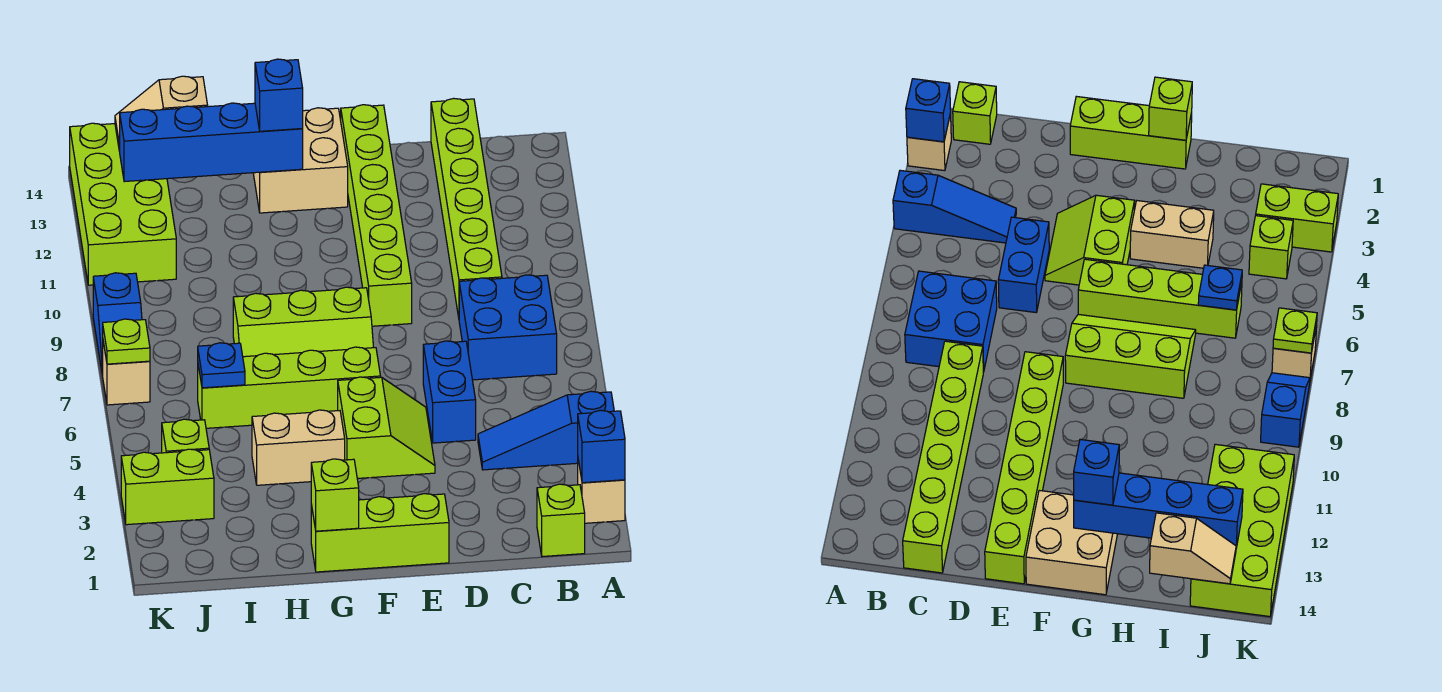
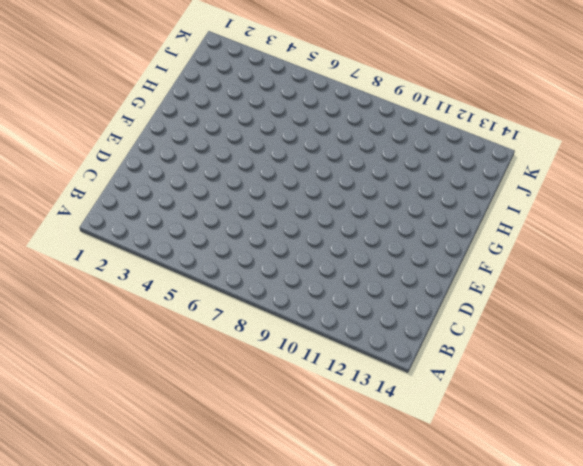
none -> tan 1x1 brick [578,460,625,523]
none -> blue 1x3 slope [478,391,614,470]
none -> lime 1x1 brick [537,484,585,557]

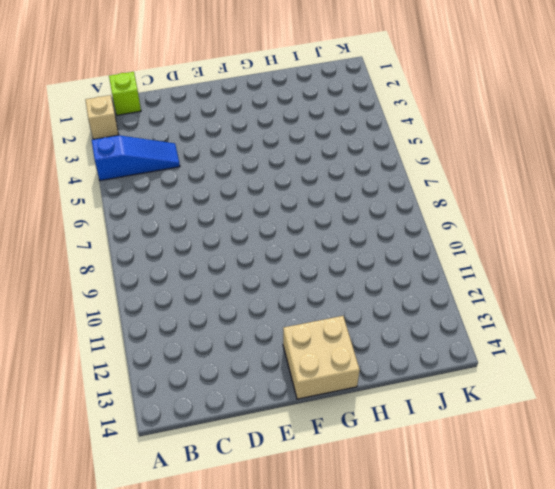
none -> blue 2x2 brick [459,275,557,380]
none -> lime 1x6 brick [431,98,502,317]
none -> blue 1x2 brick [423,341,476,443]

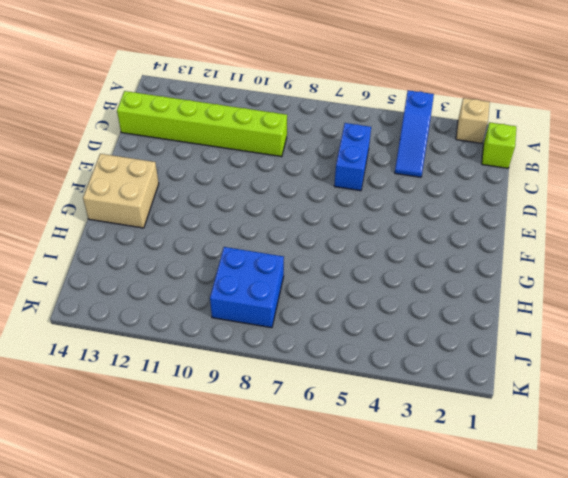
blue 1x2 brick [334,123,371,191] -> blue 1x2 brick turned to [423,341,476,443]
blue 2x2 brick [210,247,284,328] -> blue 2x2 brick moved to [459,275,557,380]
none -> lime 1x3 brick [311,494,449,572]
none -> lime 2x2 slope [338,377,435,478]
none -> lime 1x6 brick [341,105,412,326]

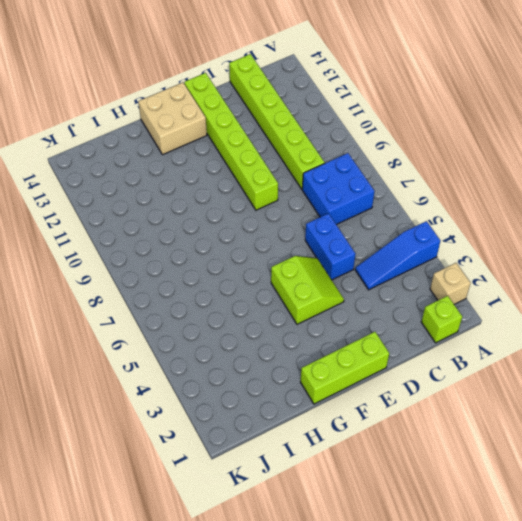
none -> lime 1x4 brick [198,347,381,428]
none -> lime 2x3 slope [233,287,374,357]
none -> tan 1x2 brick [252,410,345,485]

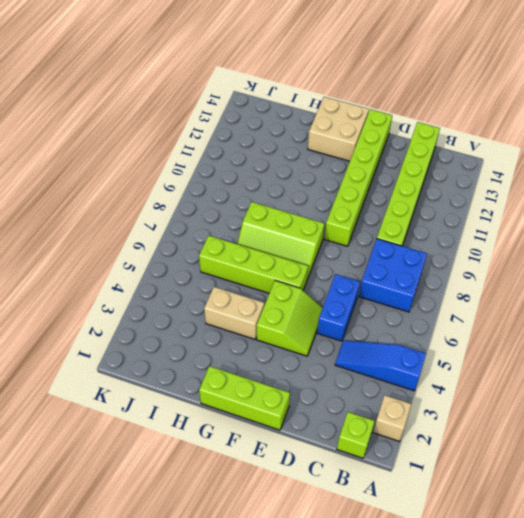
none -> lime 1x2 brick [121,449,214,525]
none -> lime 1x1 brick [162,419,209,453]
none -> lime 2x4 brick [70,123,176,285]

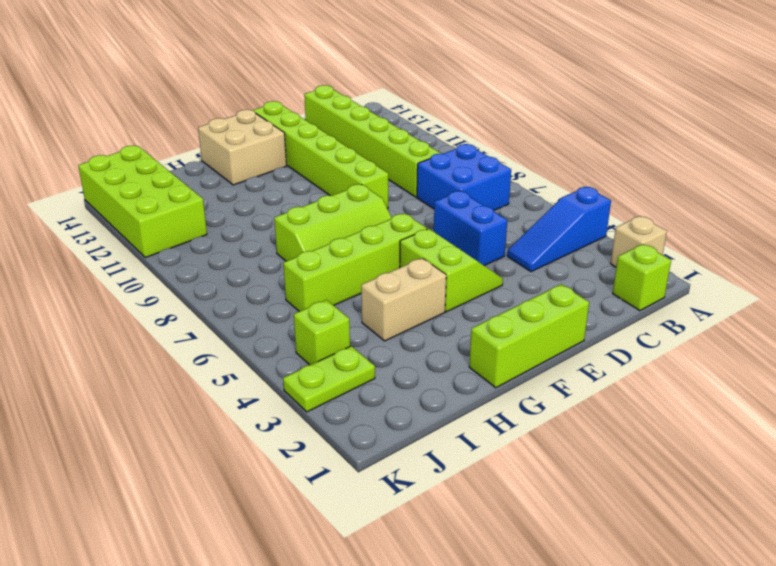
lime 1x2 plate [283,346,375,412] -> lime 1x2 brick [121,449,214,525]
none -> tan 1x1 brick [102,342,150,405]
none -> blue 1x2 slope [93,273,142,375]
none -> blue 1x1 brick [578,410,625,483]

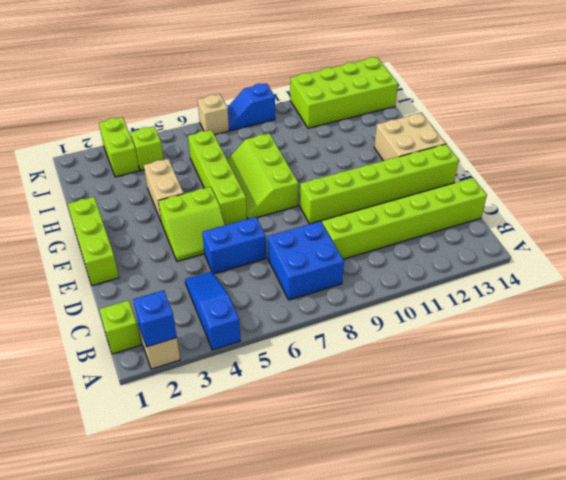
none -> lime 1x1 brick [311,459,359,531]
none -> blue 1x4 brick [120,103,303,182]
none -> blue 1x1 plate [198,343,245,388]

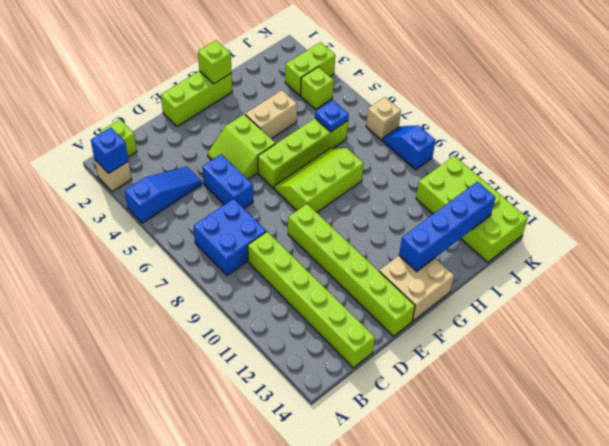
none -> tan 1x2 slope [115,76,208,151]
none -> lime 1x1 plate [103,319,150,364]
none -> blue 1x1 brick [255,59,303,131]

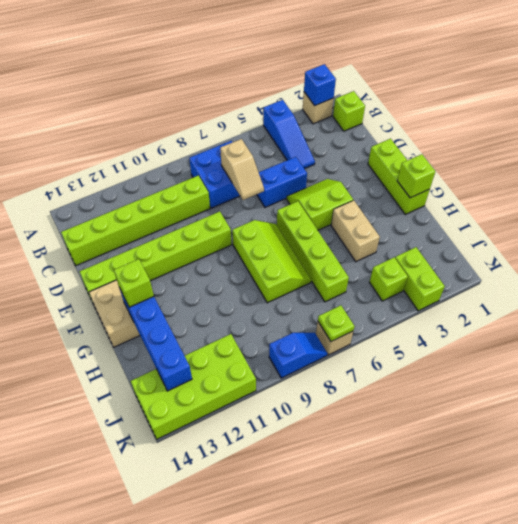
tan 1x2 slope [220,139,264,200] -> tan 1x2 slope moved to [115,76,208,151]
lime 1x1 brick [114,259,154,307] -> blue 1x1 brick [255,59,303,131]
none -> blue 1x1 plate [198,343,245,388]

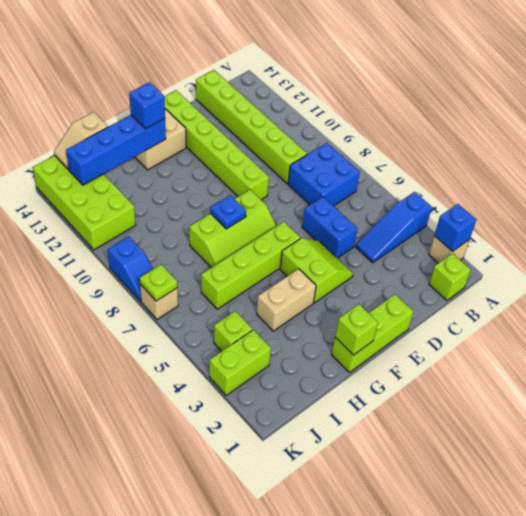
blue 1x1 plate [210,195,246,229] -> blue 1x1 plate moved to [198,343,245,388]

